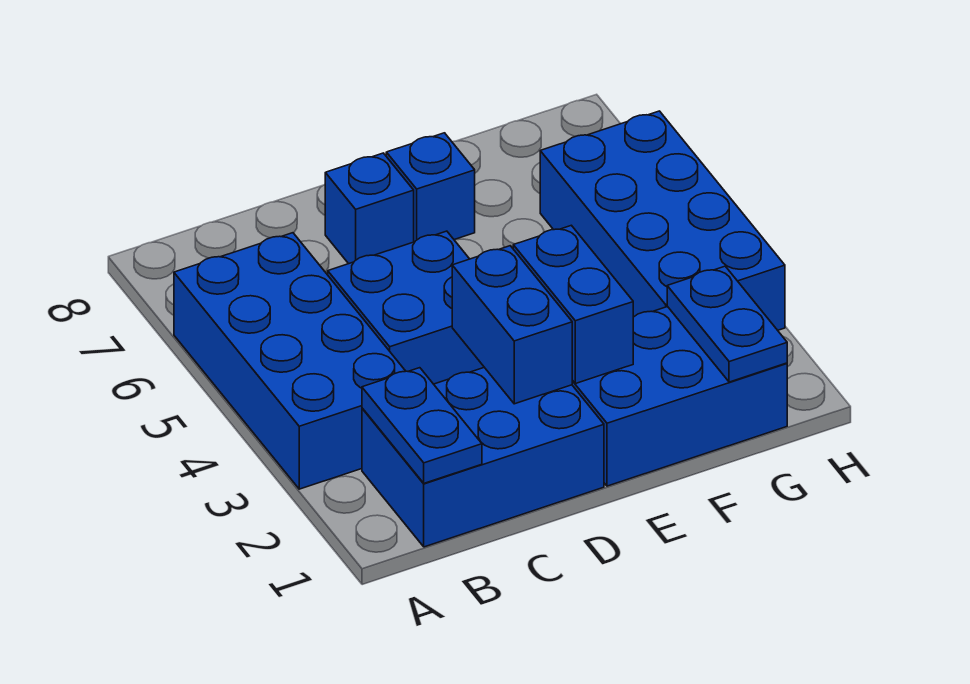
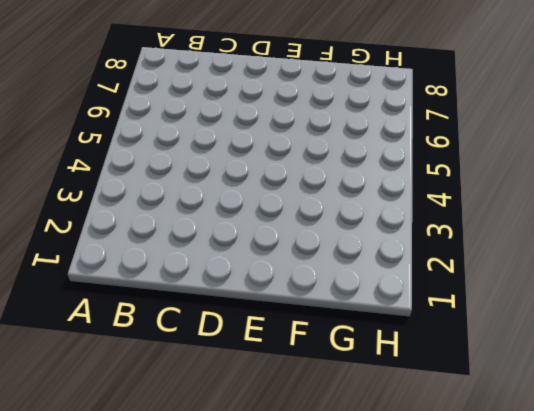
none -> blue 2x4 brick [174,233,406,489]
none -> blue 2x3 brick [362,367,604,547]

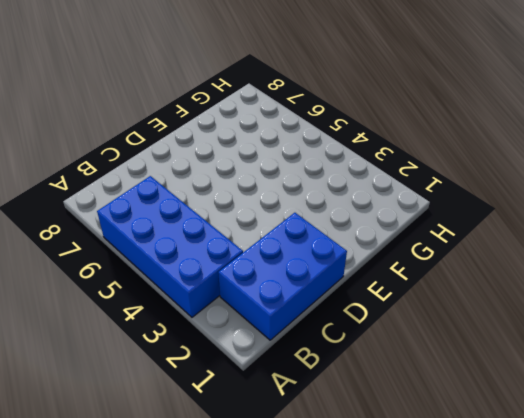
none -> blue 2x2 brick [328,231,484,384]
none -> blue 1x1 brick [325,153,414,264]

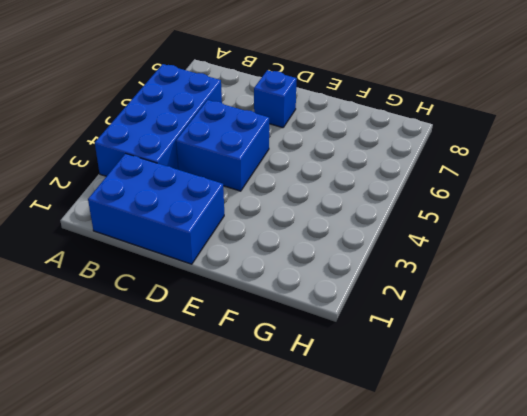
none -> blue 2x3 brick [572,307,787,486]
none -> blue 1x1 brick [386,133,475,242]

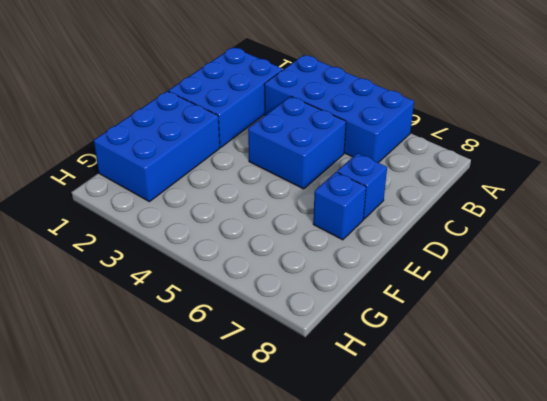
none -> blue 2x4 brick [540,111,785,330]
none -> blue 1x2 plate [362,368,482,483]

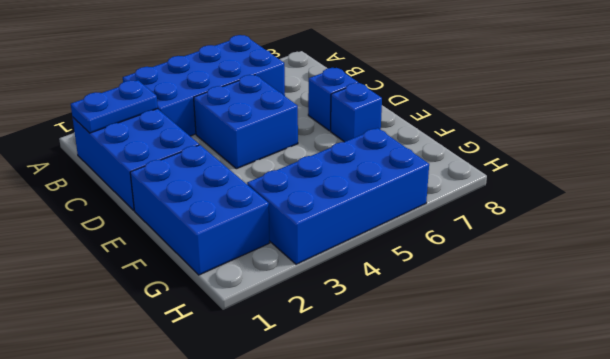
none -> blue 1x2 brick [452,246,572,404]
none -> blue 1x2 brick [513,225,633,384]

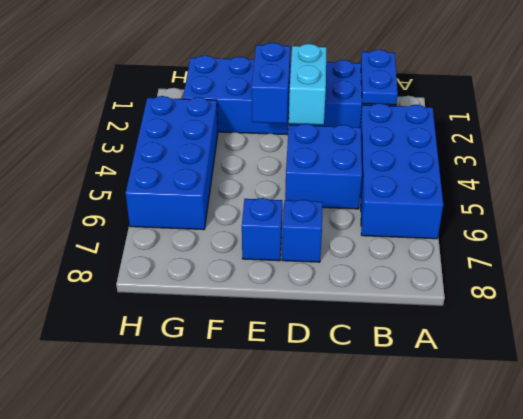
cyan 1x2 brick [289,44,326,125] -> blue 1x2 brick [452,246,572,404]
none -> blue 1x2 plate [667,266,787,382]

